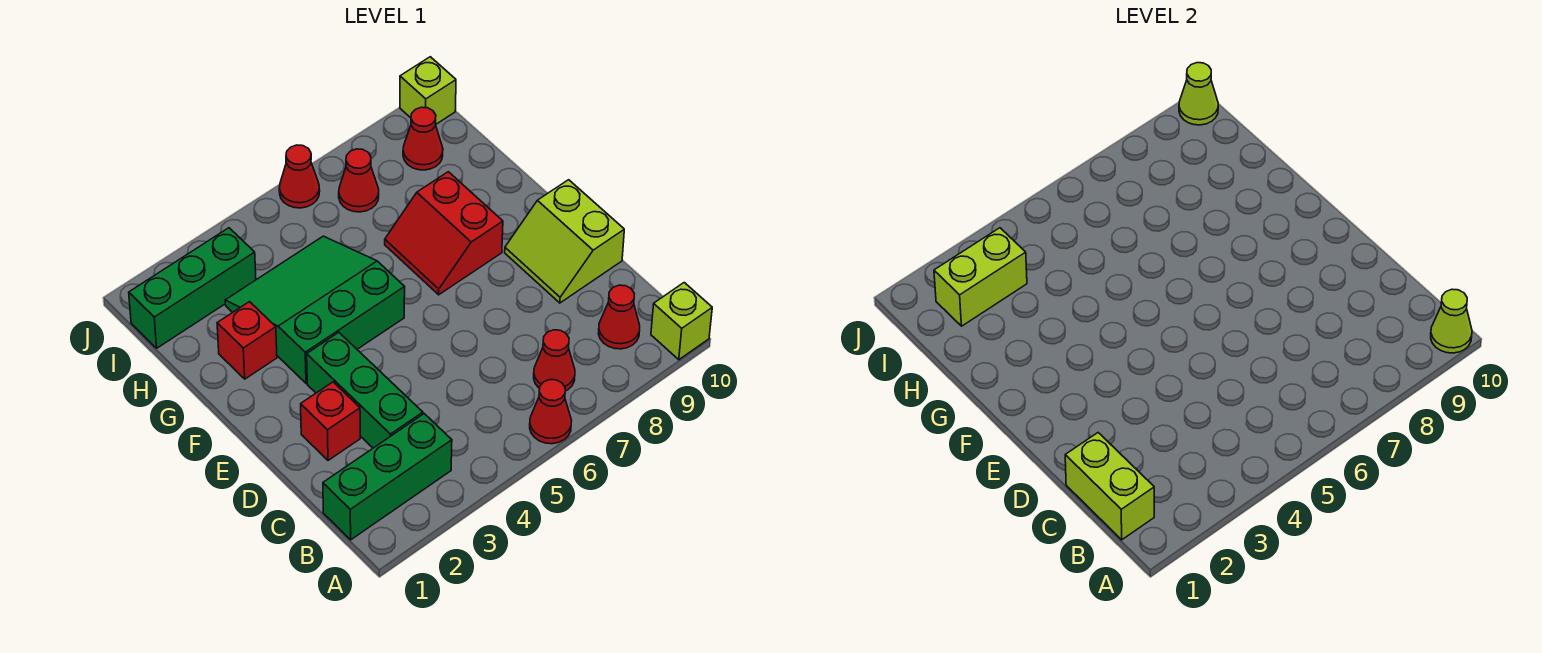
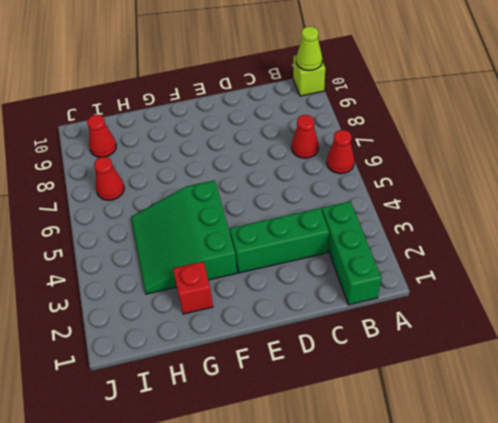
none -> red 1x1 cone [598,285,640,349]
none -> red 1x1 brick [301,382,360,460]
none -> lime 2x2 slope [505,180,624,303]

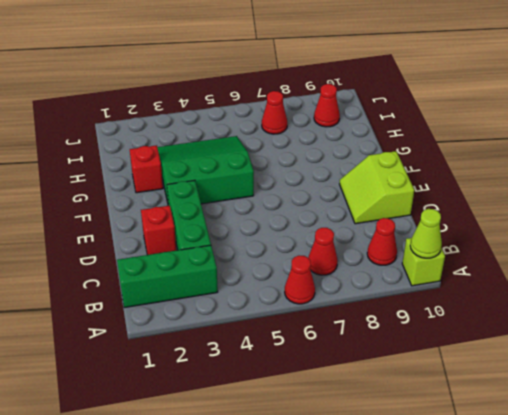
none -> red 2x2 slope [385,172,503,295]
none -> green 1x3 brick [129,228,256,348]
none -> red 1x1 cone [279,145,320,208]

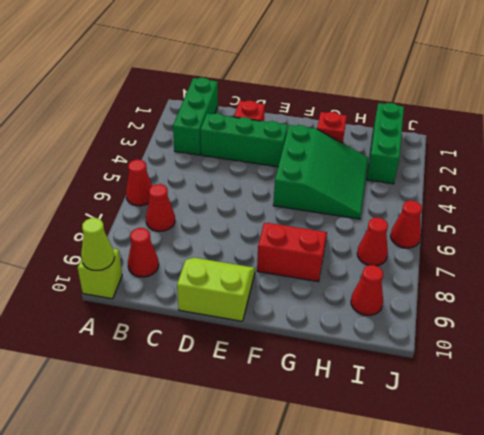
none -> lime 1x1 brick [400,57,456,125]
none -> lime 1x2 brick [1065,433,1154,540]
none -> lime 1x2 brick [934,228,1027,326]

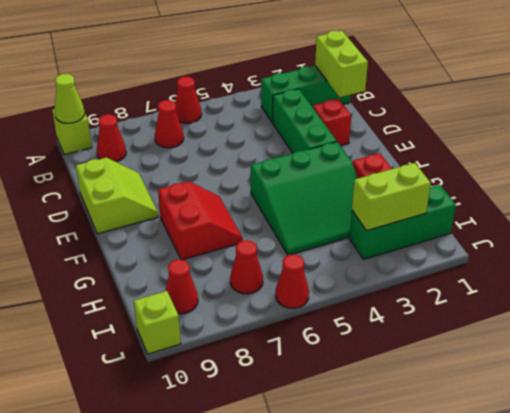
none -> lime 1x1 cone [1179,63,1218,125]

